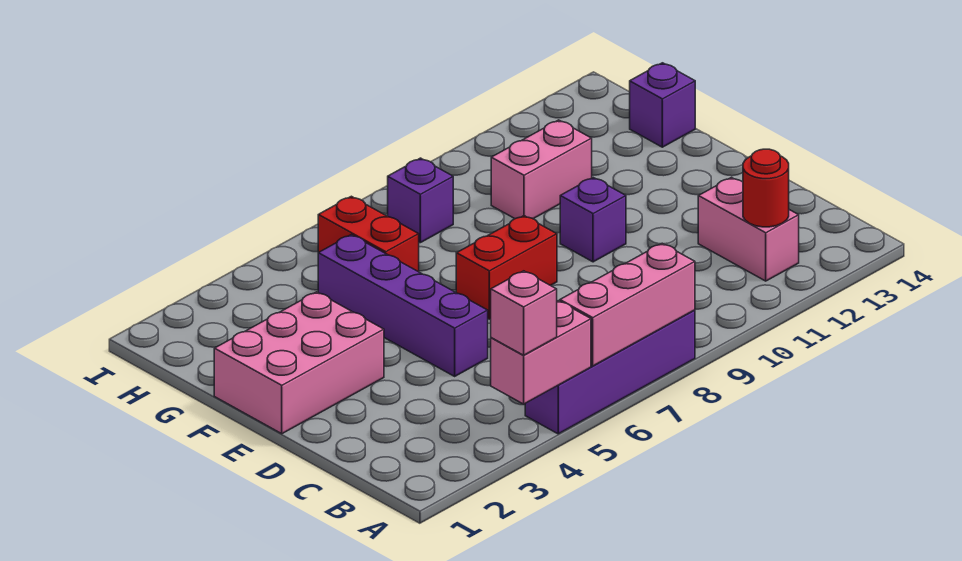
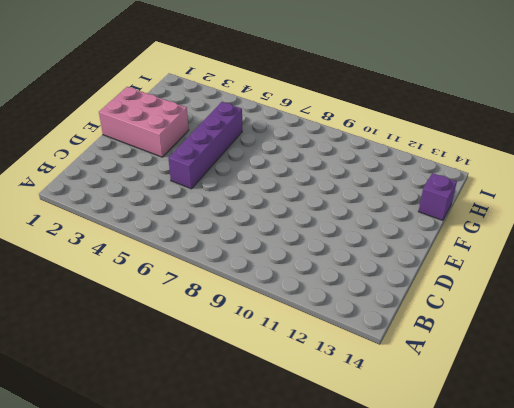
none -> purple 1x4 brick [525,310,695,434]
none -> pink 1x2 brick [698,178,799,281]
none -> red 1x2 brick [456,216,557,319]

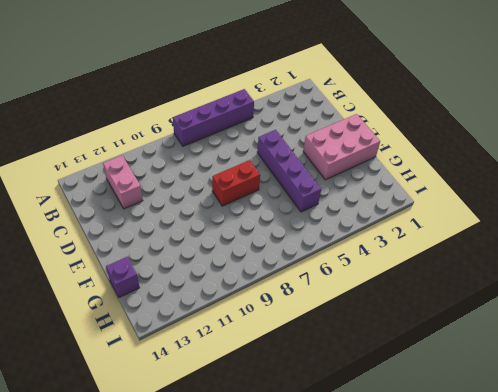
none -> purple 1x1 brick [560,178,626,262]
none -> red 1x2 brick [318,196,419,272]
none -> pink 1x2 brick [491,120,592,219]

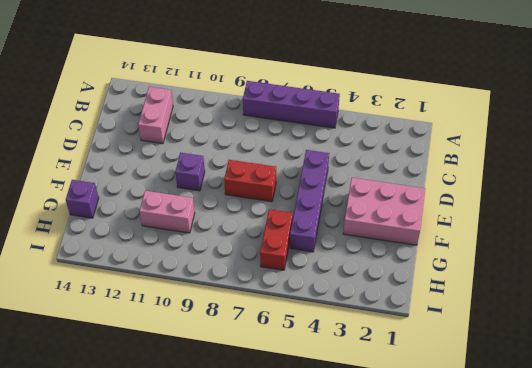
none -> purple 1x1 brick [388,158,453,243]
none -> pink 1x2 brick [491,301,591,404]
none -> pink 1x3 brick [560,243,695,366]

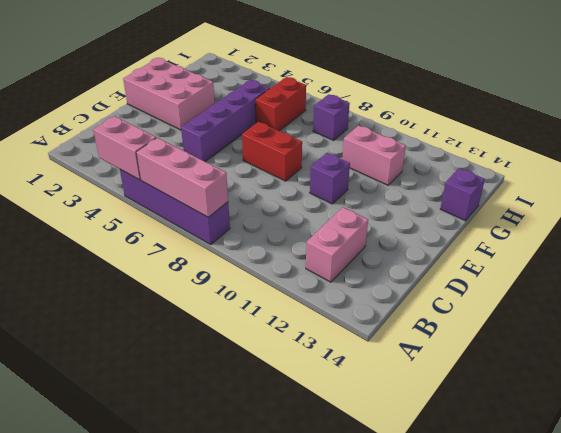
none -> red 1x1 round brick [743,149,789,227]
none -> pink 1x1 brick [491,271,557,355]

